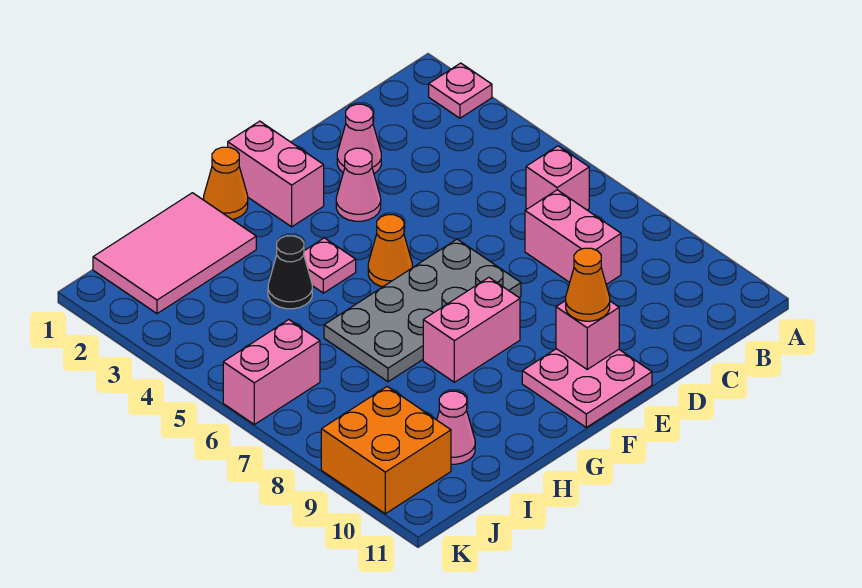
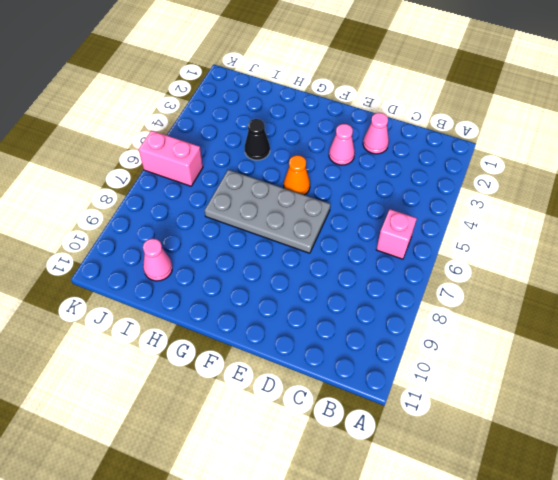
none -> pink 1x1 plate [429,63,492,118]
none -> pink 1x2 brick [525,190,621,284]
none -> pink 2x2 plate [522,349,652,427]

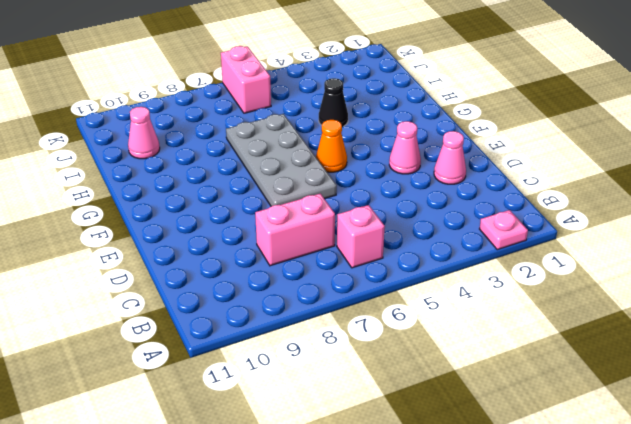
none -> pink 2x2 plate [522,349,652,427]
none -> pink 1x2 brick [228,121,324,227]
none -> pink 1x2 brick [423,277,520,382]

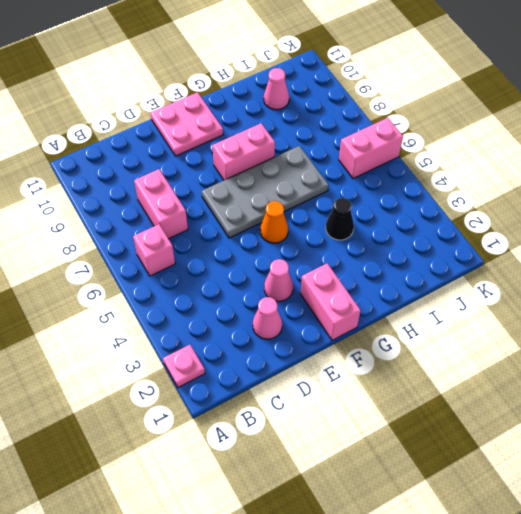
none -> orange 1x1 cone [204,147,248,219]
none -> pink 1x1 plate [304,238,356,293]
none -> pink 2x3 tile [93,193,256,314]

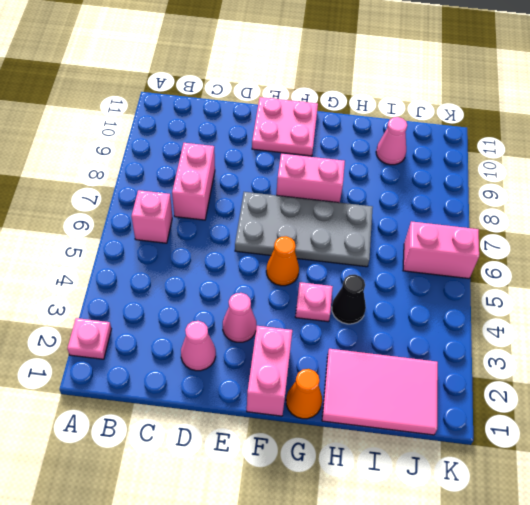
none -> orange 2x2 brick [321,387,451,514]
none -> pink 1x1 brick [556,301,619,369]
none -> orange 1x1 cone [566,248,610,321]

